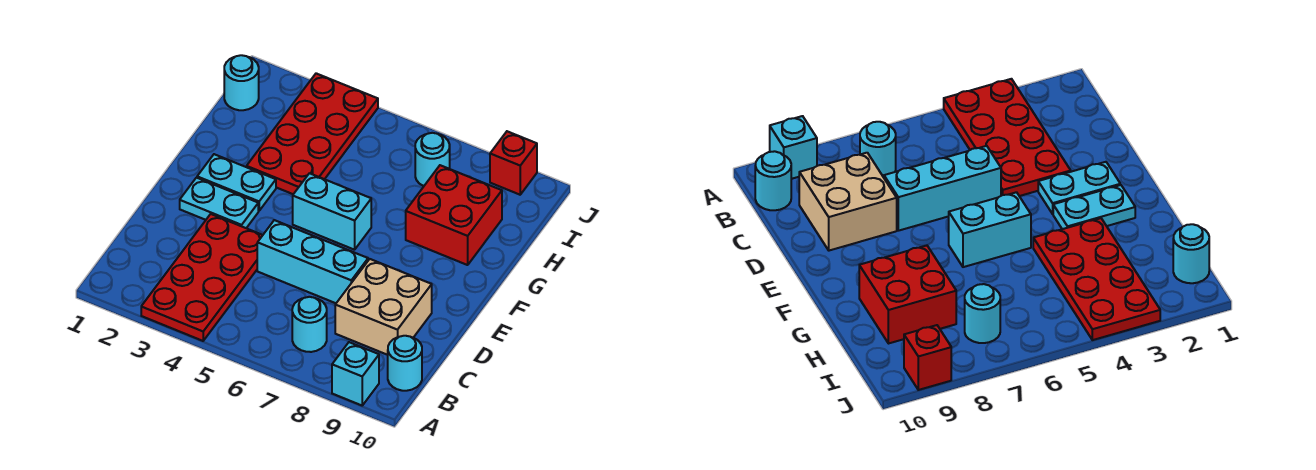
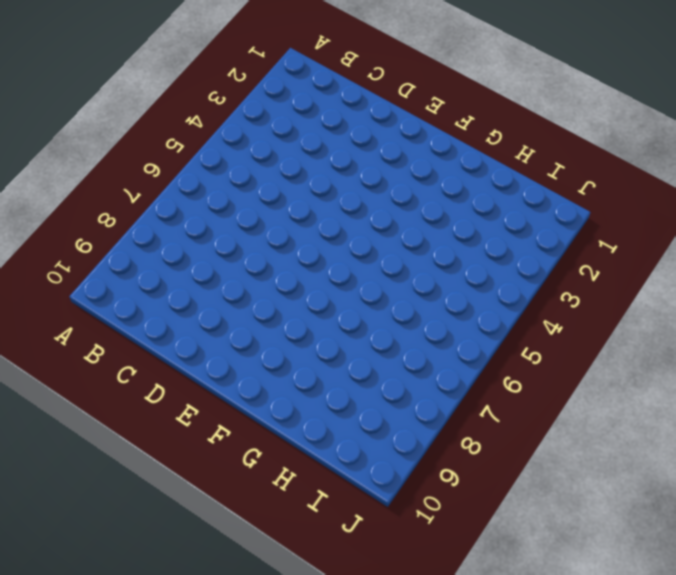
none -> red 2x4 plate [141,214,263,341]
none -> cyan 1x1 brick [332,342,379,405]
none -> cyan 1x1 round brick [292,297,327,352]

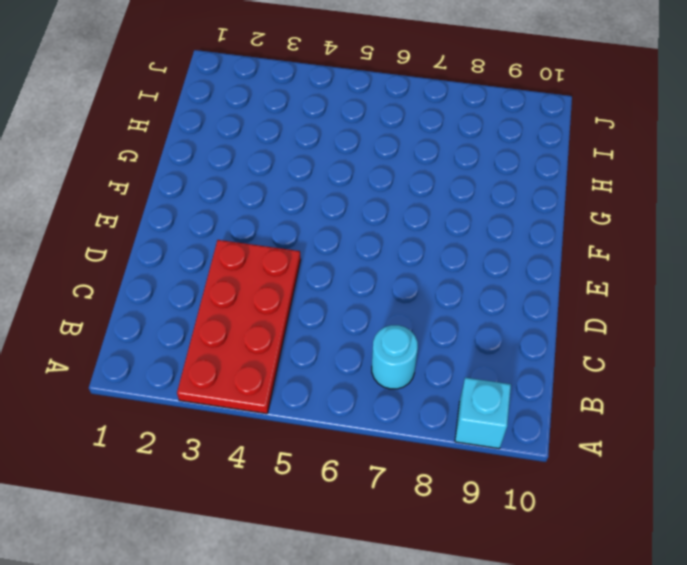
none -> cyan 1x1 round brick [388,336,422,391]
none -> tan 2x2 brick [335,259,432,355]
none -> cyan 1x3 brick [257,220,368,303]

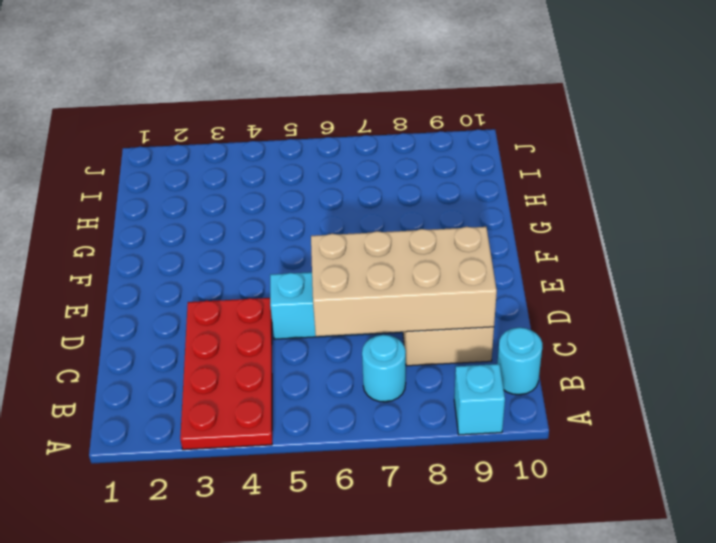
tan 2x4 brick [311,227,497,336] -> none
none -> cyan 1x2 plate [180,178,258,228]
none -> cyan 1x2 plate [197,154,276,211]
none -> cyan 1x2 brick [293,173,371,250]

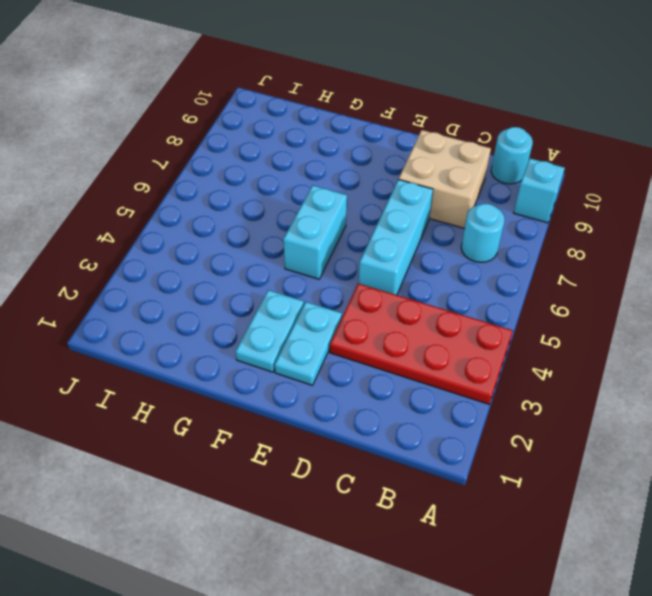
none -> red 2x4 plate [247,73,378,194]
none -> red 2x2 brick [406,165,502,265]
none -> cyan 1x1 round brick [224,55,259,110]

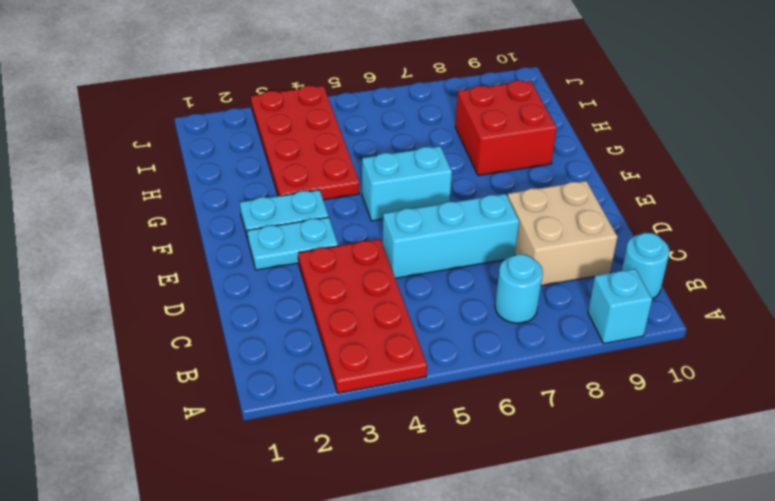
none -> cyan 1x1 round brick [224,55,259,110]
none -> cyan 1x1 round brick [415,133,450,186]
none -> red 1x1 brick [490,131,537,195]

